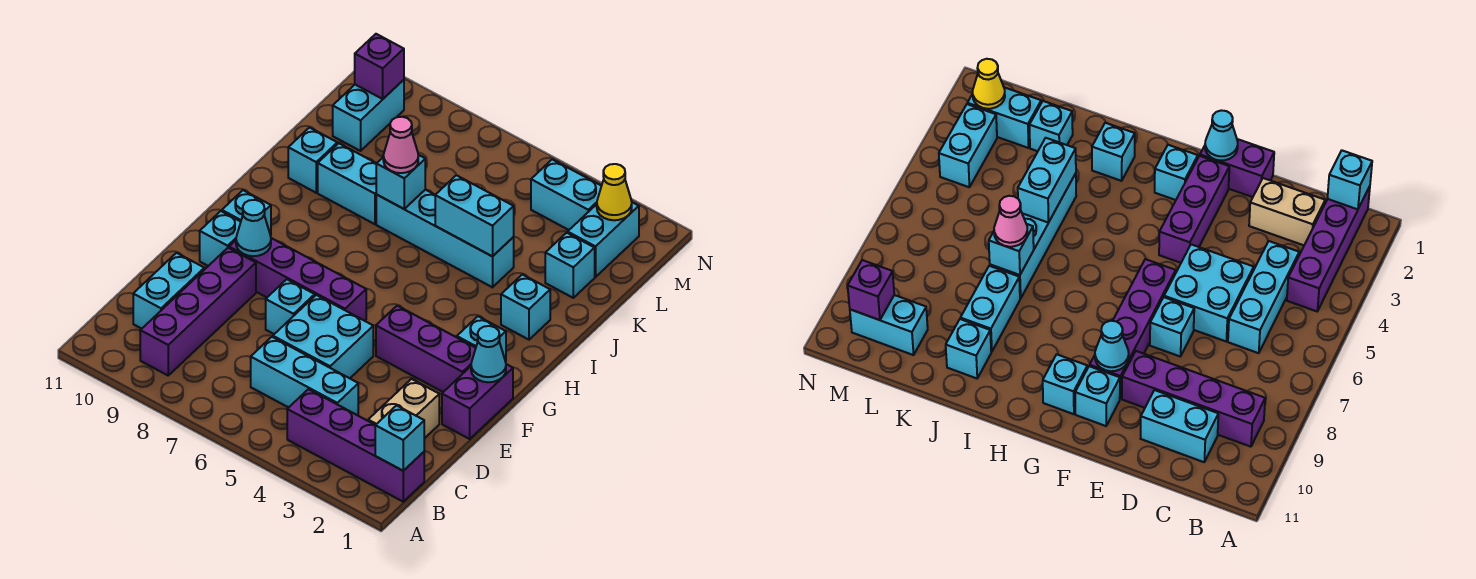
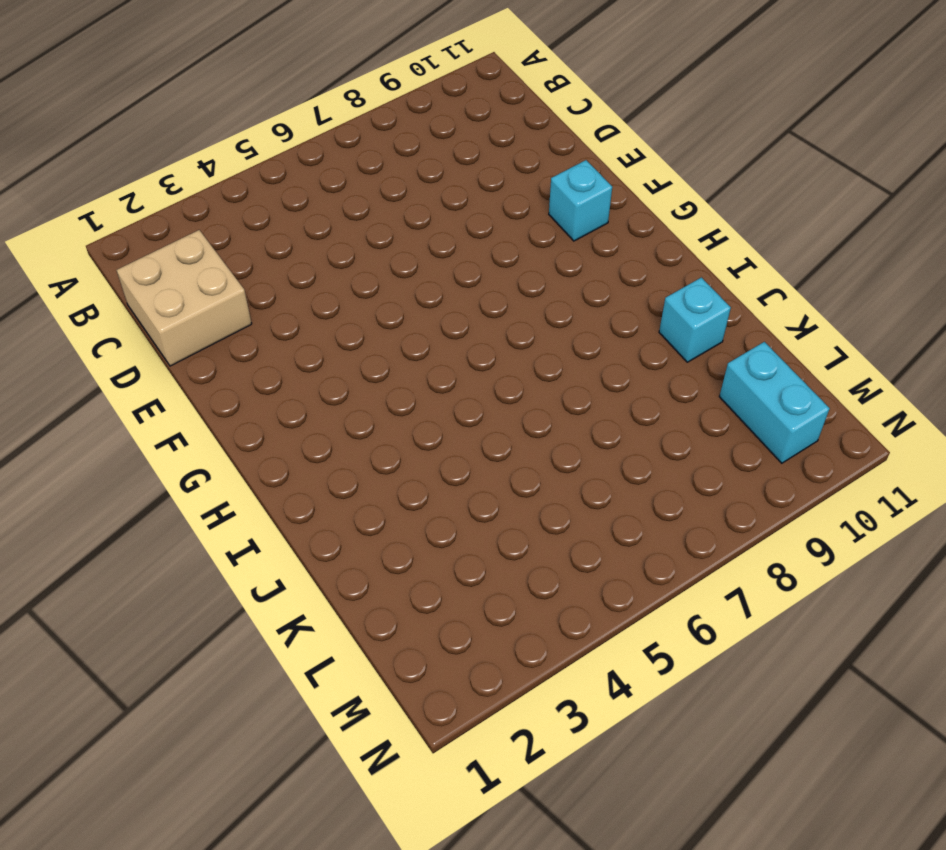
tan 2x2 brick [117,230,252,366] -> tan 1x2 brick [368,379,439,439]
none -> purple 1x4 brick [287,389,424,502]
none -> purple 1x4 brick [140,248,256,375]
none -> cyan 1x3 brick [251,337,358,415]

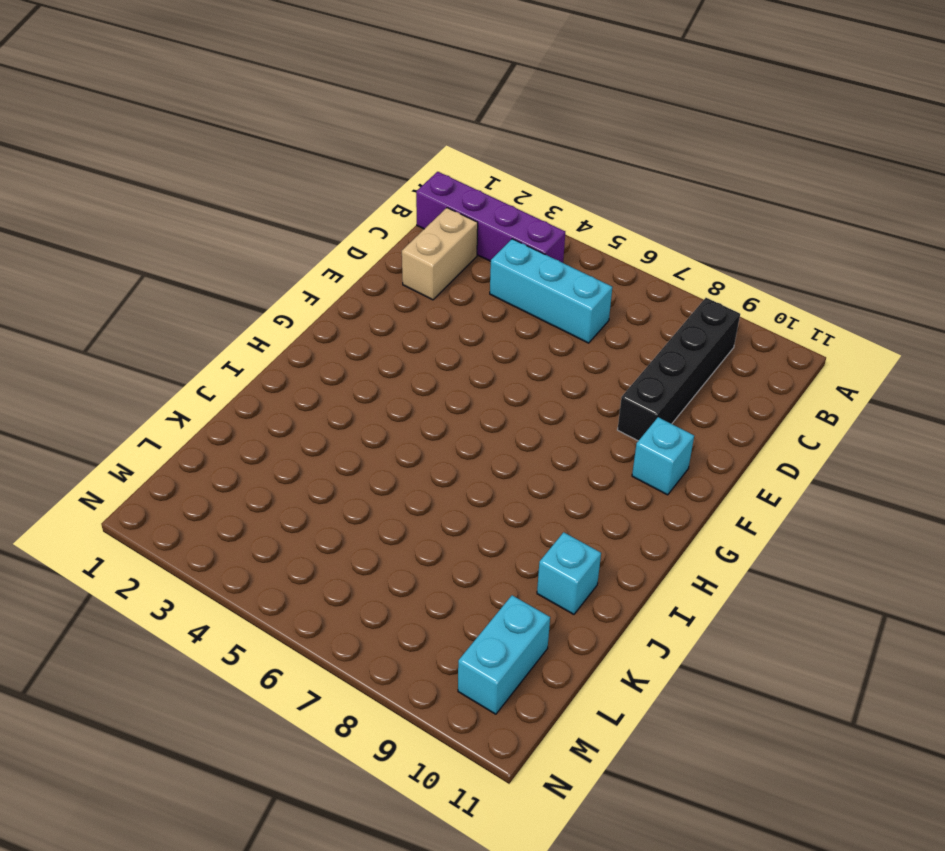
black 1x4 brick [618,298,740,441] -> purple 1x4 brick [140,248,256,375]
none -> cyan 1x2 brick [133,253,204,329]
none -> cyan 2x2 brick [273,295,373,378]
none -> purple 1x2 brick [442,364,513,439]

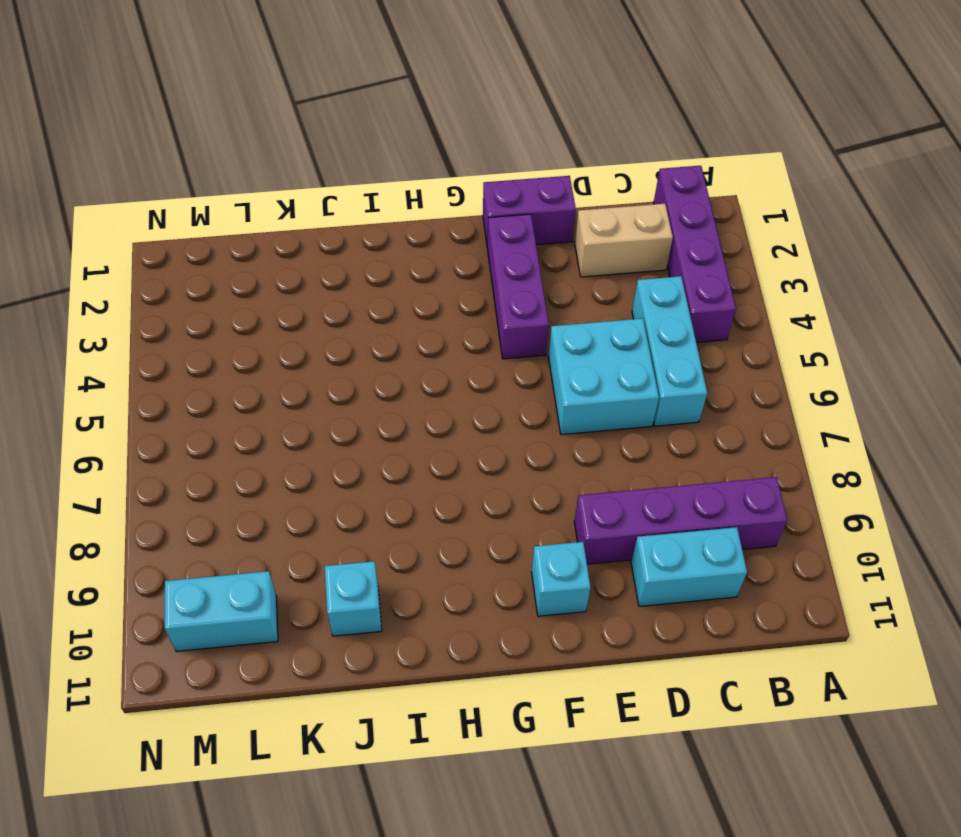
none -> cyan 1x1 brick [266,279,315,334]
none -> purple 1x4 brick [229,238,366,321]
none -> cyan 1x1 brick [457,316,506,362]

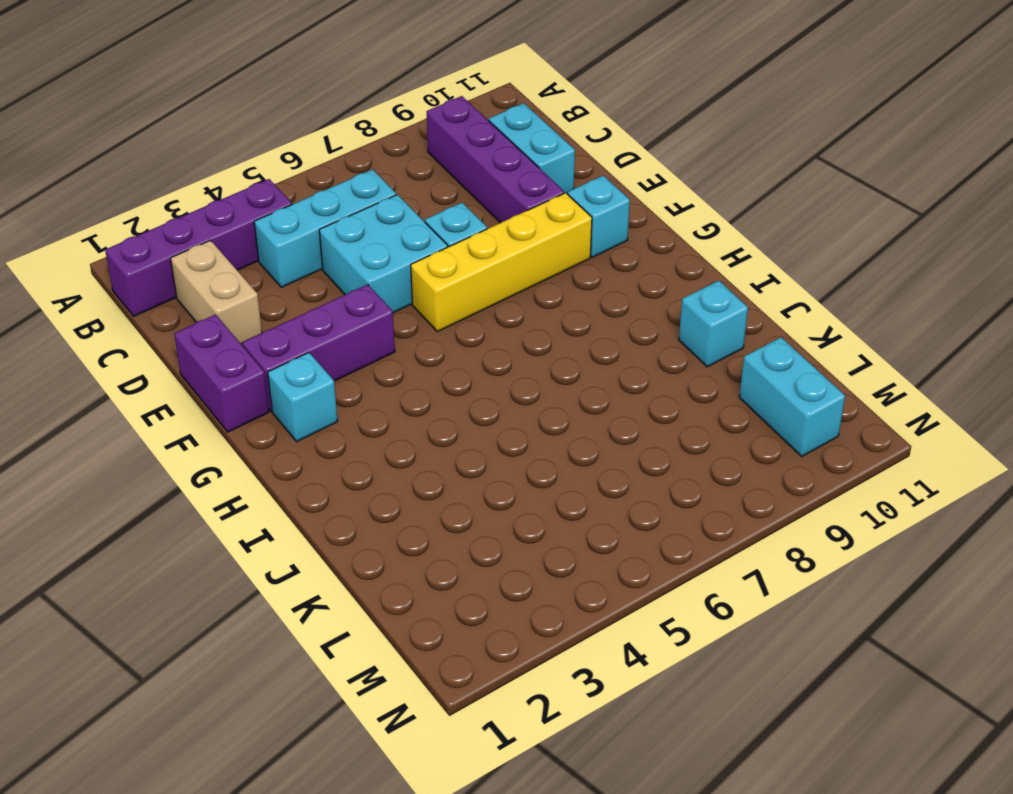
yellow 1x4 brick [411,193,592,332] -> purple 1x4 brick [229,238,366,321]
none -> cyan 1x1 brick [222,190,271,236]
none -> cyan 1x1 brick [501,274,550,340]
none -> cyan 1x4 brick [376,189,514,287]

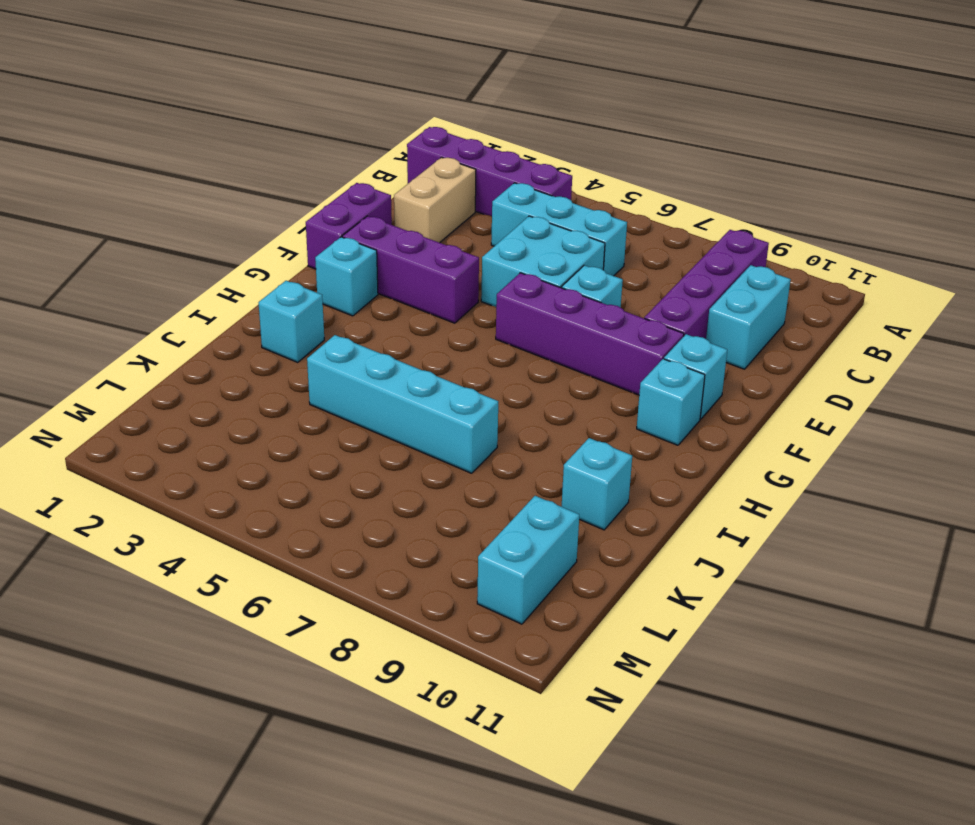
none -> cyan 1x2 brick [318,143,377,224]
none -> cyan 1x1 brick [545,233,595,298]
none -> cyan 1x2 brick [568,202,639,277]

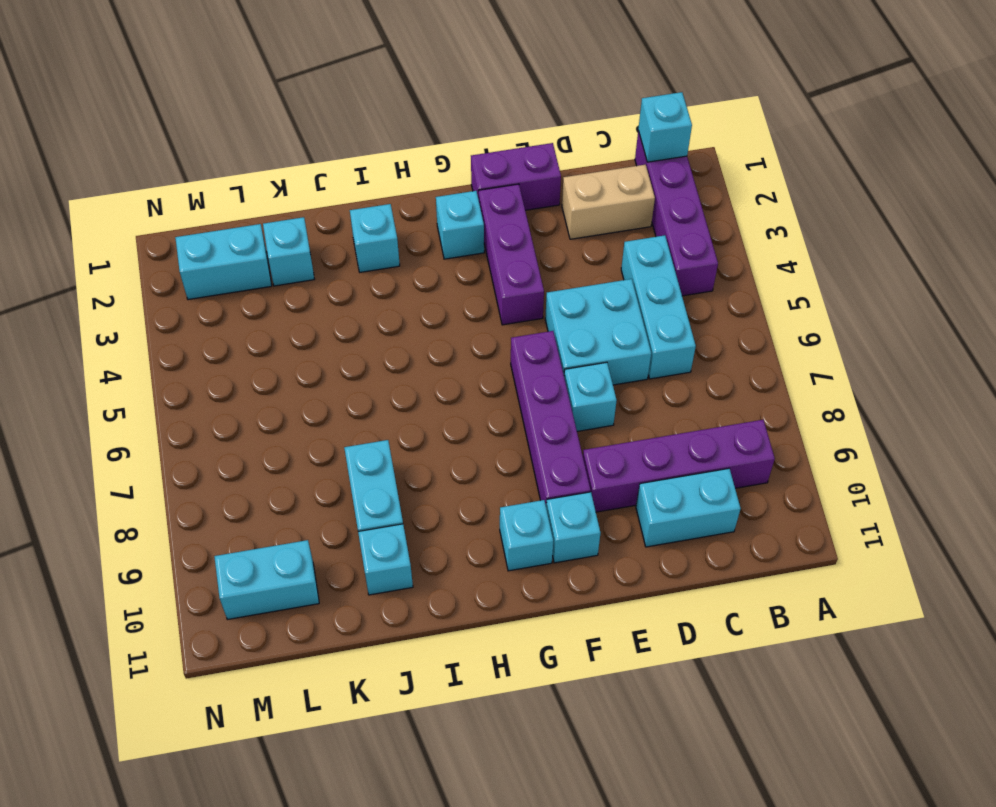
none -> cyan 1x4 brick [376,189,514,287]
none -> cyan 1x2 brick [531,159,601,230]
none -> cyan 1x1 cone [471,326,506,382]

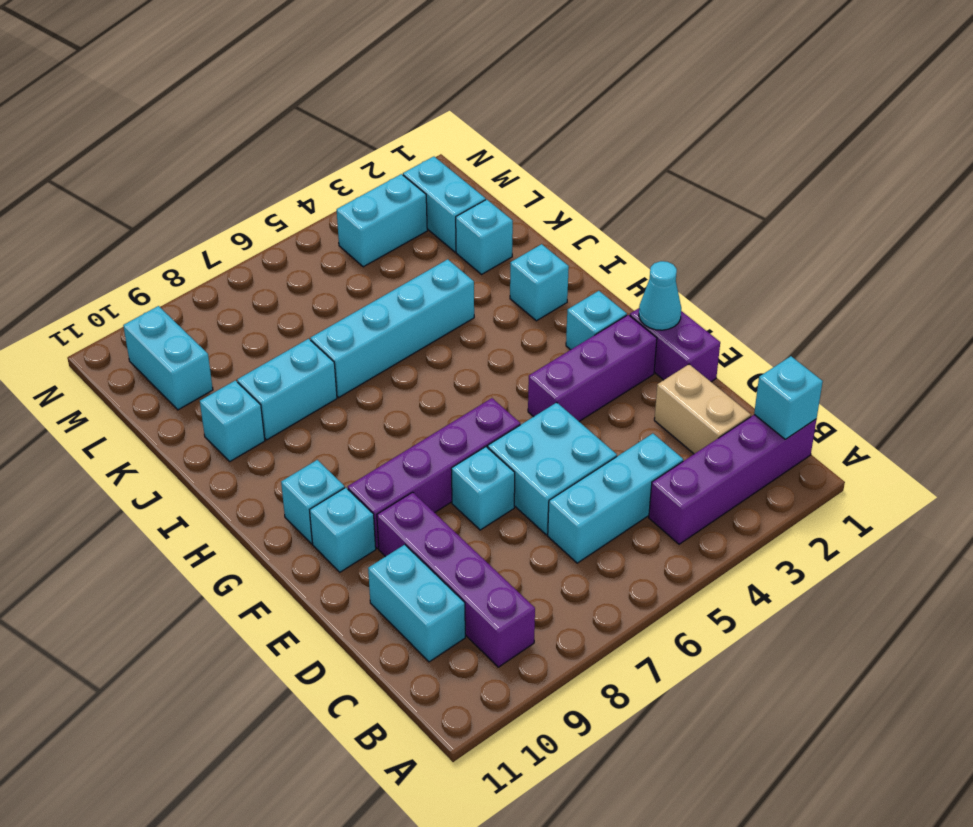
none -> cyan 1x1 cone [236,200,271,256]
none -> cyan 1x2 brick [435,175,514,256]
none -> cyan 1x1 brick [376,155,425,209]

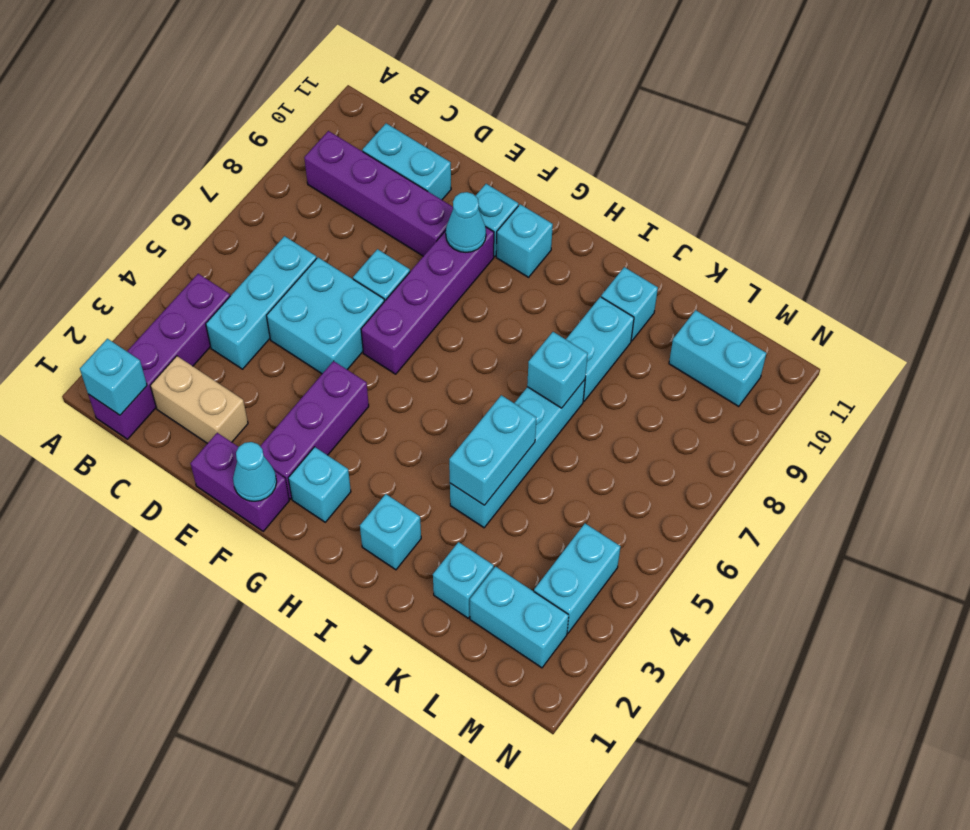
none -> yellow 1x1 cone [597,164,632,220]
none -> purple 1x1 brick [355,34,404,99]
none -> pink 1x1 cone [383,117,418,173]

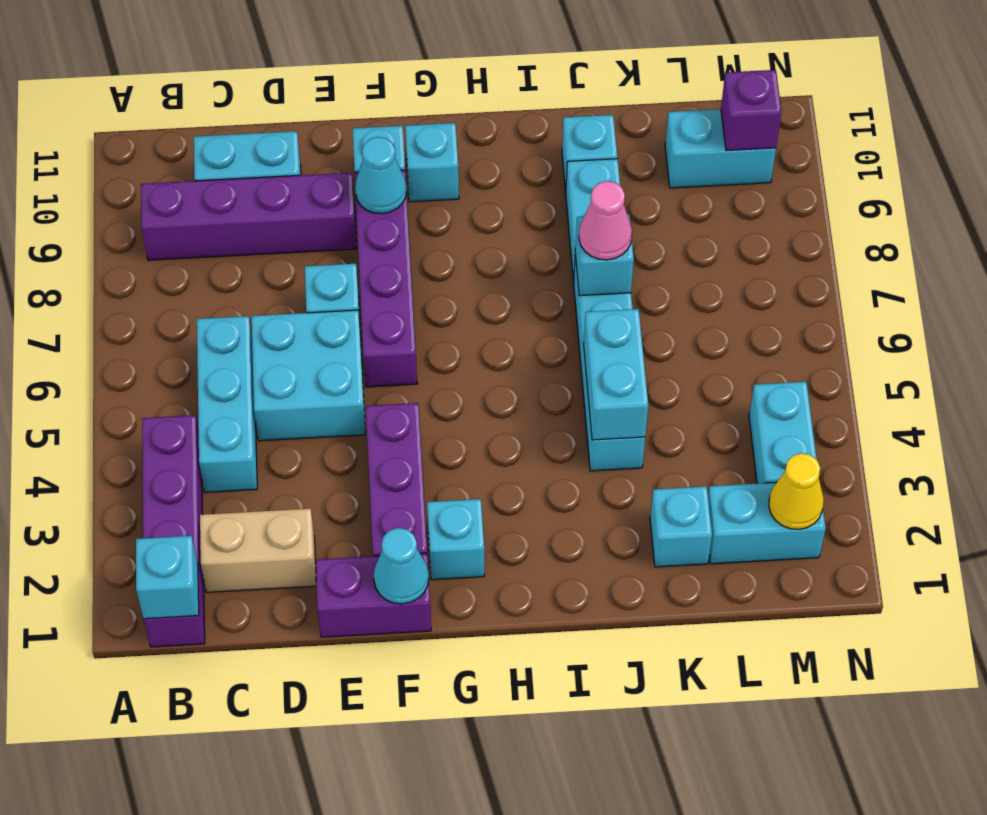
none -> cyan 1x1 brick [501,274,550,340]

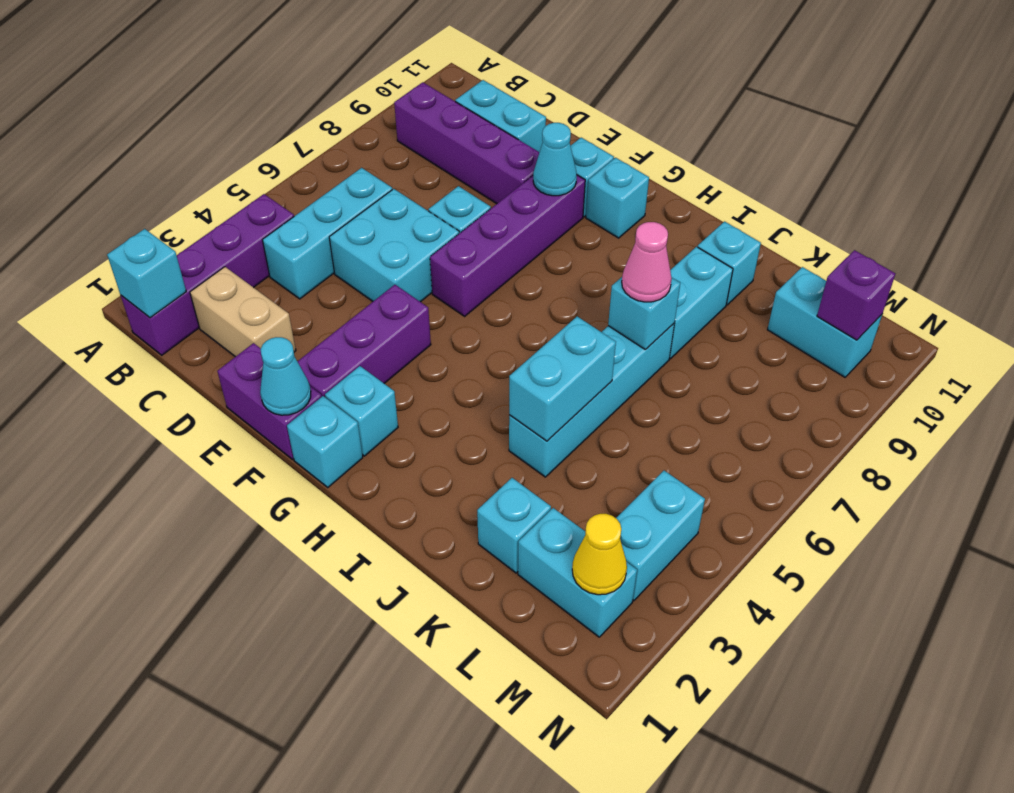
cyan 1x1 brick [287,396,363,487] -> cyan 1x1 brick moved to [501,274,550,340]

